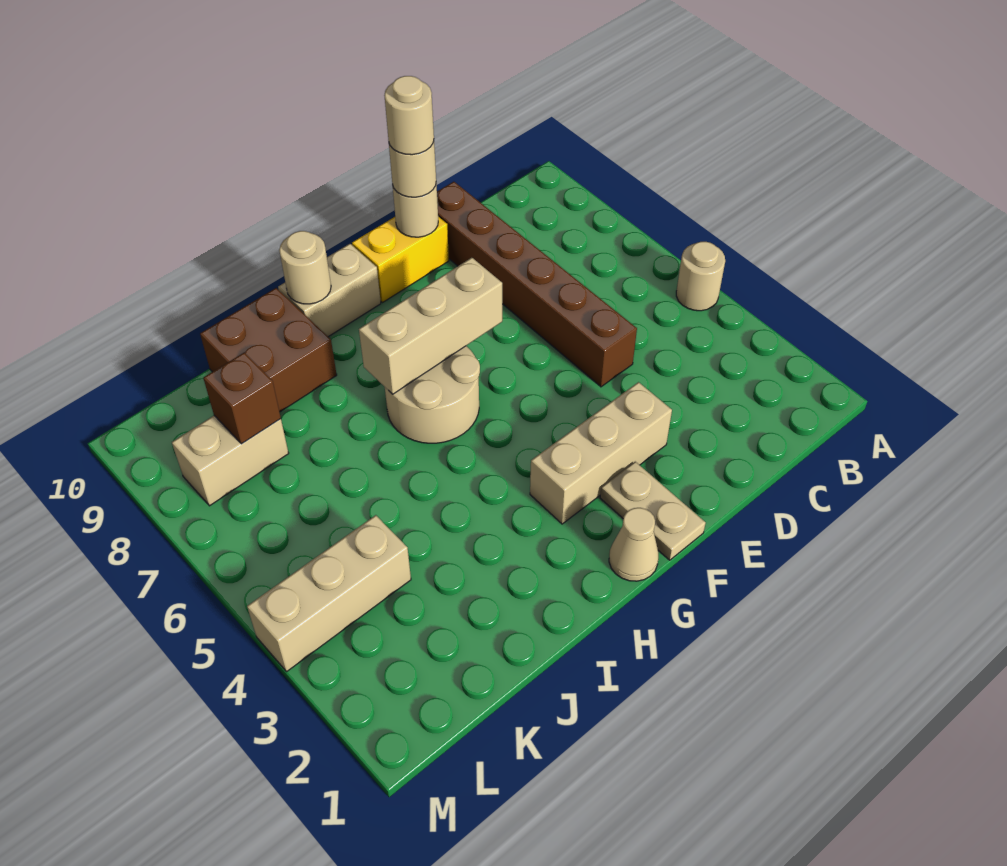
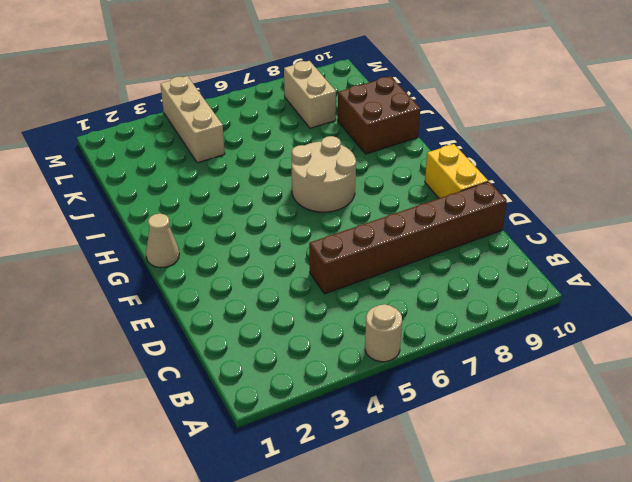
none -> tan 1x3 brick [530,382,672,524]
none -> tan 1x2 plate [600,462,706,560]
none -> tan 1x2 brick [278,244,381,337]

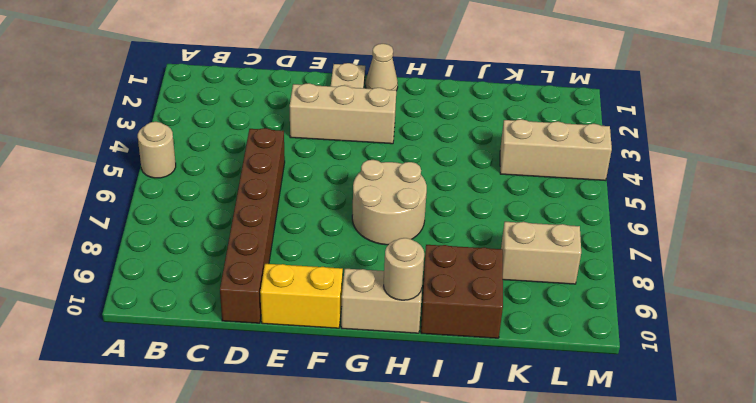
none -> tan 1x1 round brick [393,185,438,237]
none -> tan 1x3 brick [359,258,502,394]
none -> brown 1x1 brick [203,353,281,444]

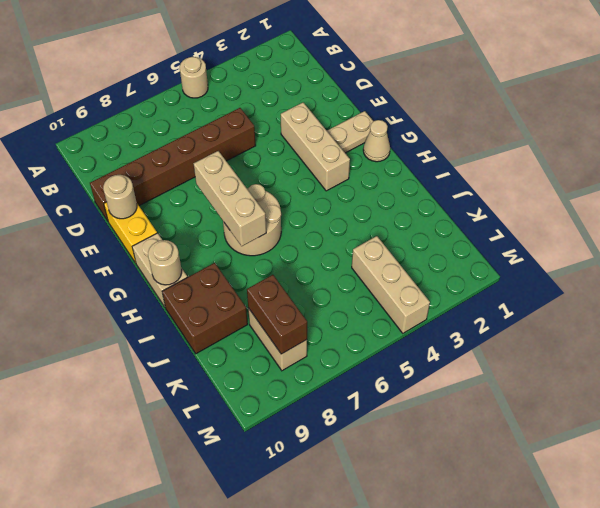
brown 1x2 brick [247,275,307,354] -> brown 1x1 brick [203,353,281,444]
none -> tan 1x1 round brick [389,141,436,197]
none -> tan 1x1 round brick [384,76,434,155]

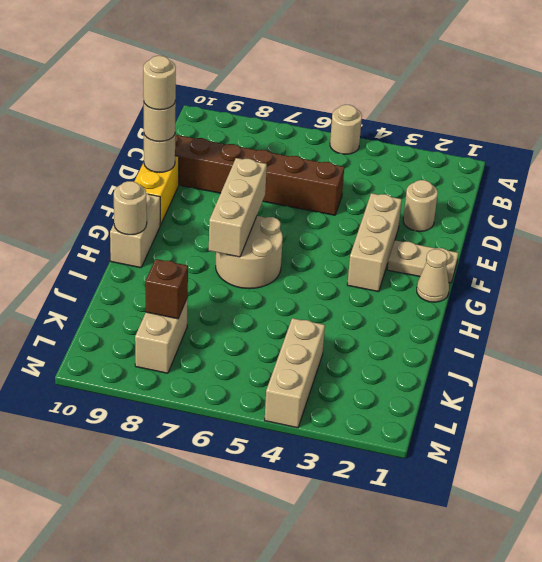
tan 1x1 round brick [403,180,438,231] -> none
none -> brown 2x2 brick [200,288,337,412]

